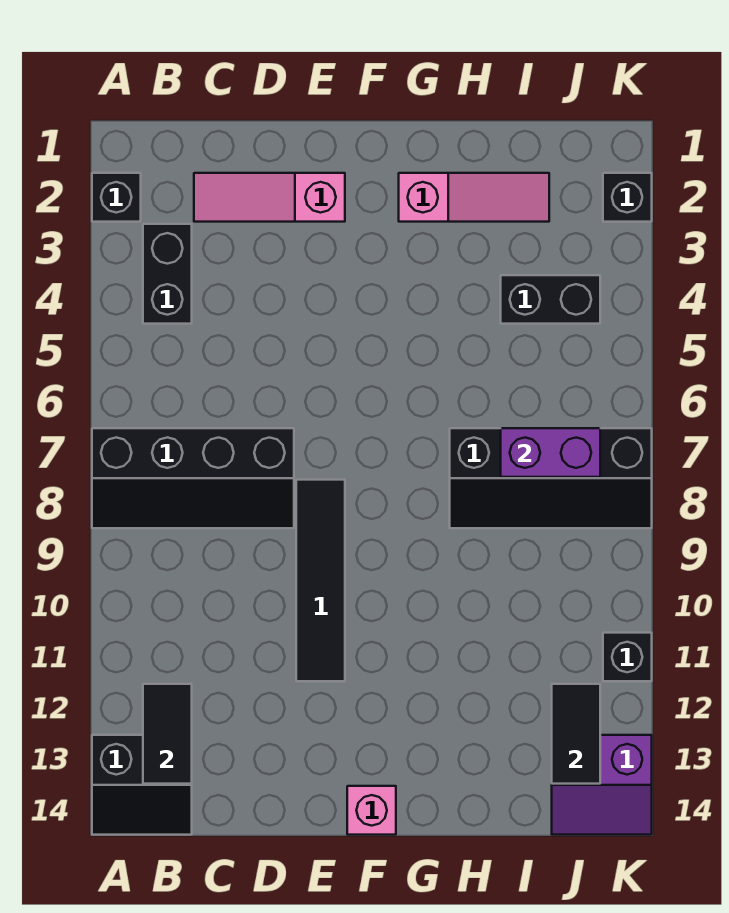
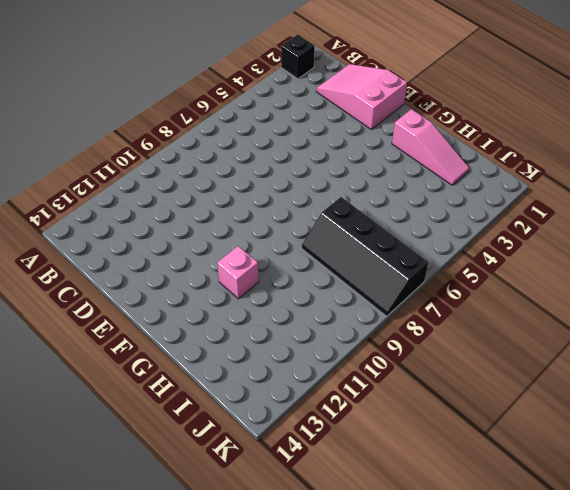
pink 2x3 slope [316,64,407,129] -> pink 1x3 slope [194,173,345,222]
pink 1x1 brick [217,246,259,299] -> pink 1x1 brick moved to [347,786,396,835]
none -> black 2x4 slope [92,428,294,528]
none -> black 2x2 slope [92,735,192,835]
none -> black 1x2 brick [143,224,192,324]

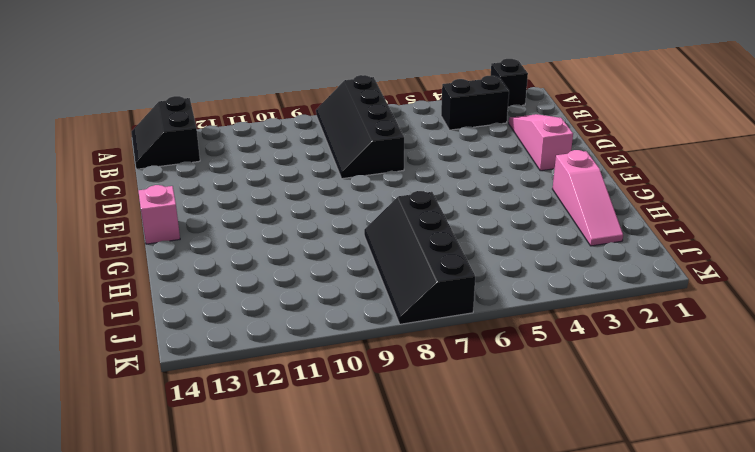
none -> black 1x4 tile [296,480,345,681]
none -> black 1x2 brick [501,275,600,324]
none -> purple 2x2 slope [552,735,652,835]

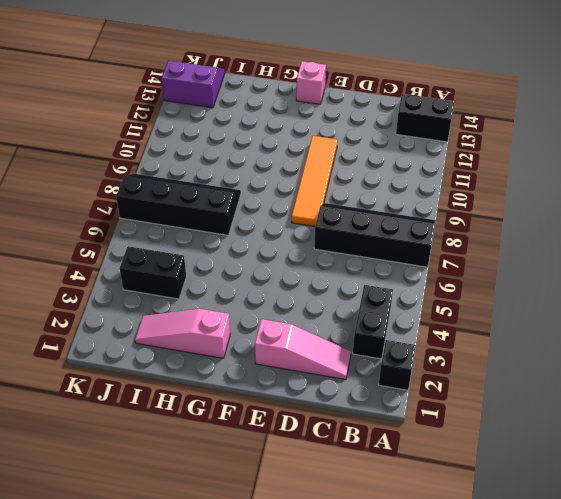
orange 1x4 tile [292,136,338,226] -> black 1x4 tile [296,480,345,681]
none -> black 1x1 brick [603,173,652,222]
none -> black 1x1 brick [603,633,652,681]
none -> black 1x2 tile [143,684,192,784]

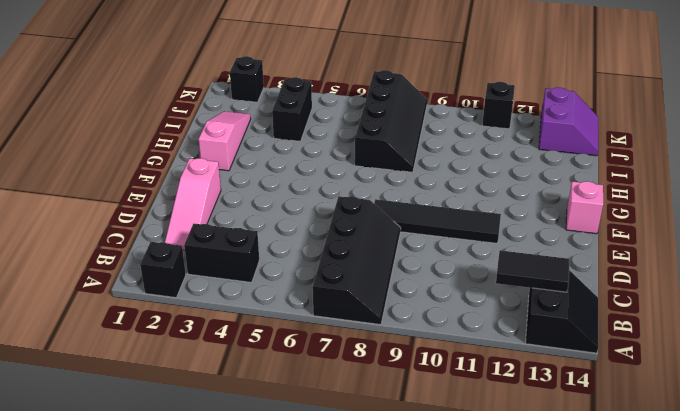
none -> purple 1x2 brick [501,428,600,477]
none -> black 1x2 tile [552,684,600,784]

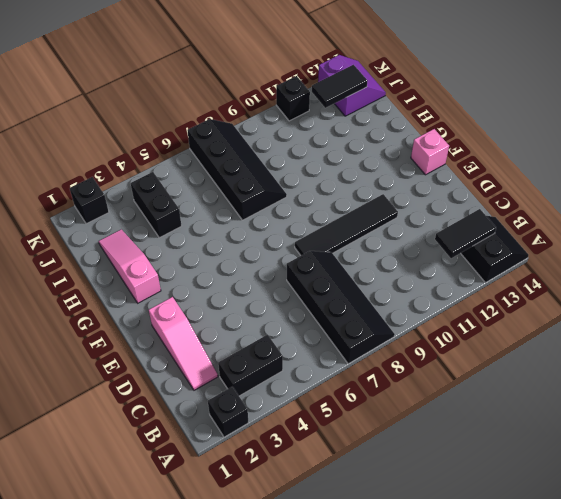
none -> purple 1x2 brick [501,428,600,477]

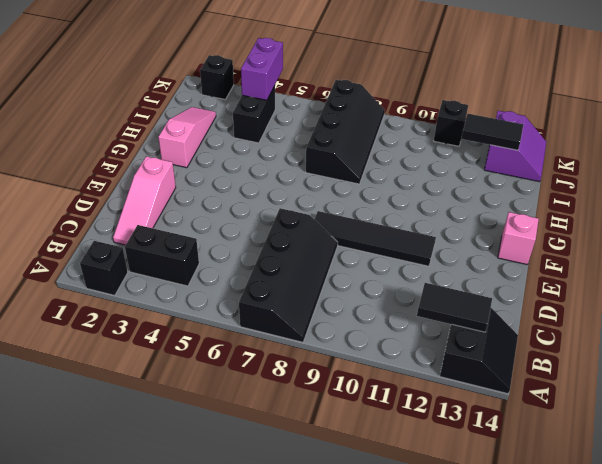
purple 1x2 brick [241,38,283,100] -> purple 1x2 brick moved to [501,428,600,477]

